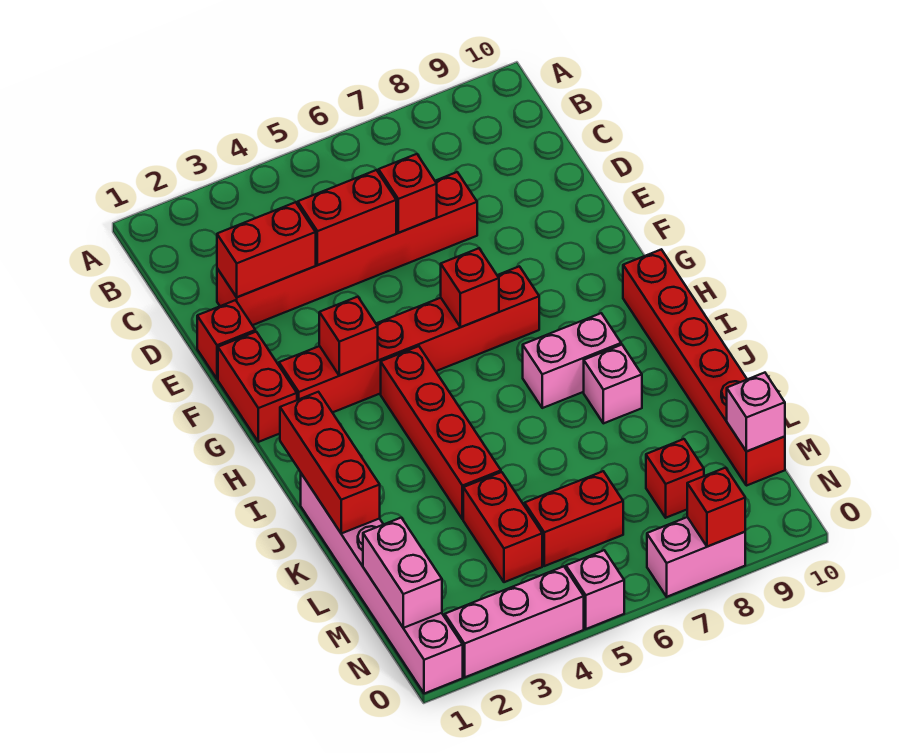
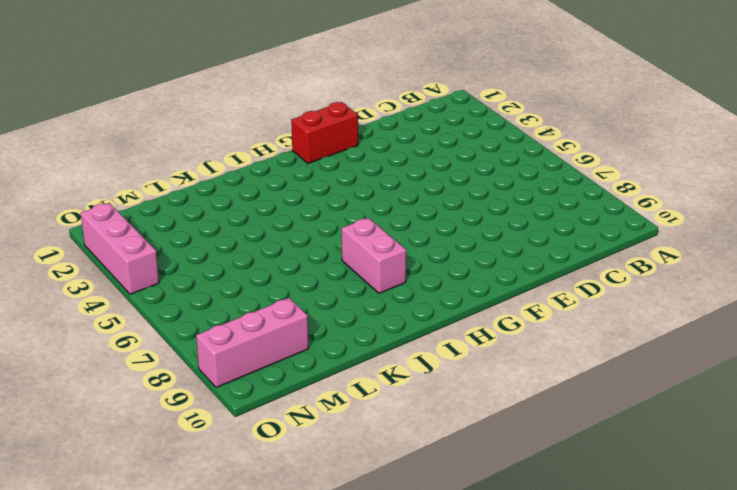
pink 1x3 brick [196,298,309,388] -> none
none -> red 1x6 brick [217,172,477,325]
none -> red 1x1 brick [197,300,255,379]
none -> red 1x6 brick [279,266,539,413]

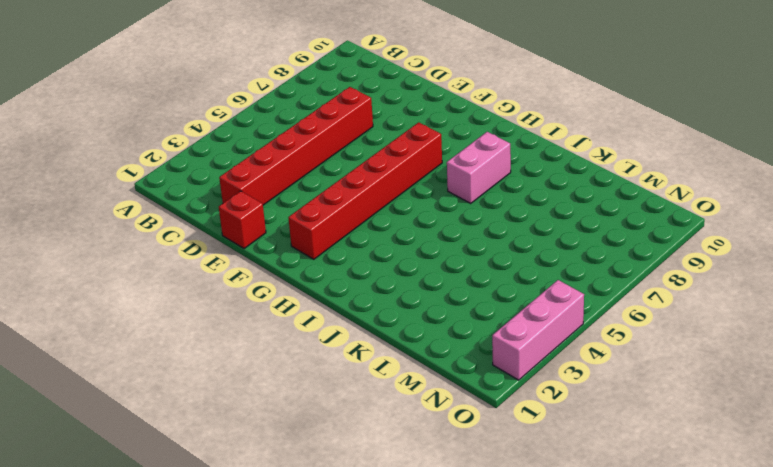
none -> red 1x2 brick [218,332,297,442]
none -> red 1x4 brick [381,346,501,519]
none -> red 1x6 brick [623,249,785,486]

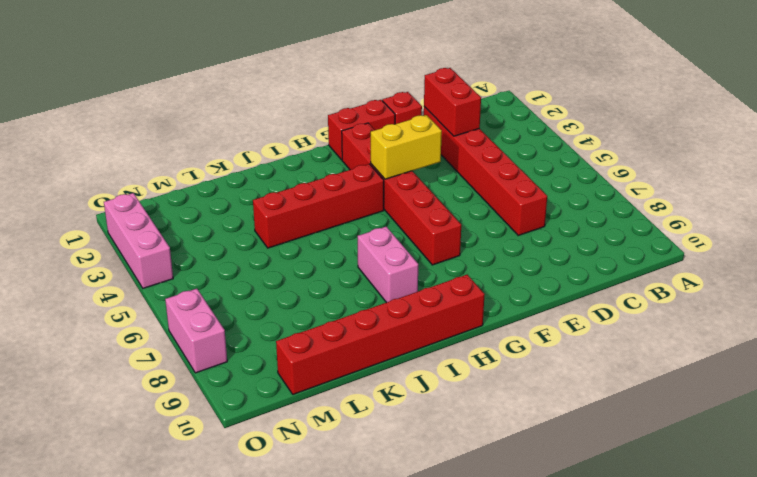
yellow 1x2 brick [371,115,442,179] -> none
none -> pink 1x6 brick [301,474,463,694]
none -> pink 1x1 brick [584,345,642,423]
none -> red 1x2 brick [463,472,542,582]

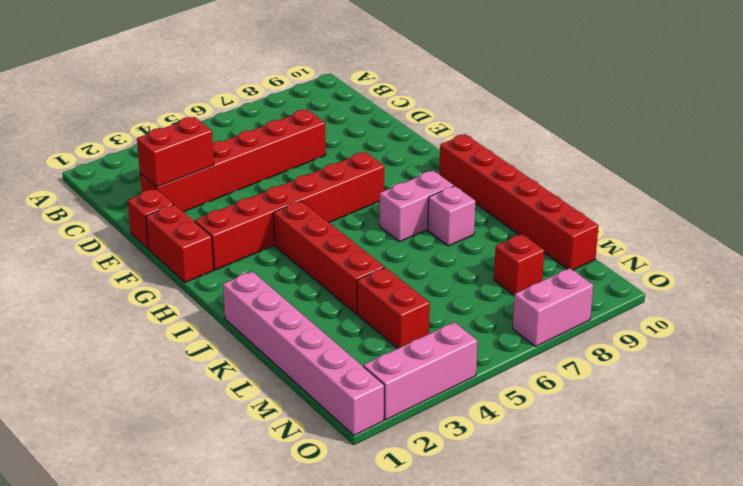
none -> red 1x2 brick [525,471,623,566]
none -> pink 1x1 brick [566,550,624,629]
none -> red 1x2 brick [298,170,396,265]

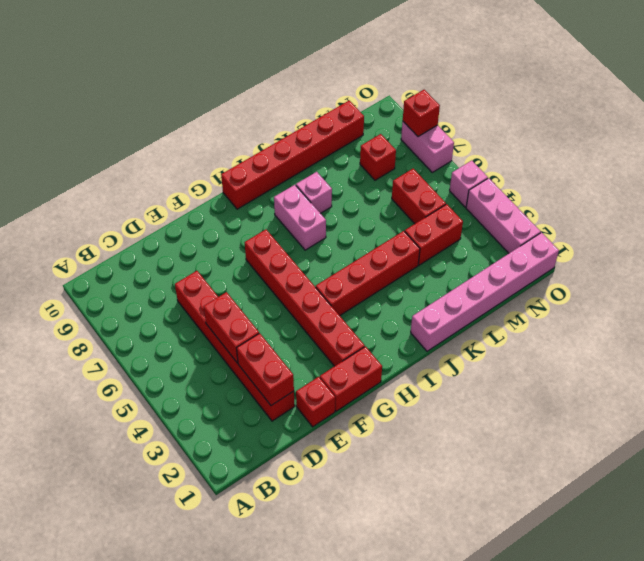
none -> red 1x1 brick [379,154,437,233]
none -> red 1x1 brick [319,297,378,376]
none -> red 1x1 brick [441,248,499,327]

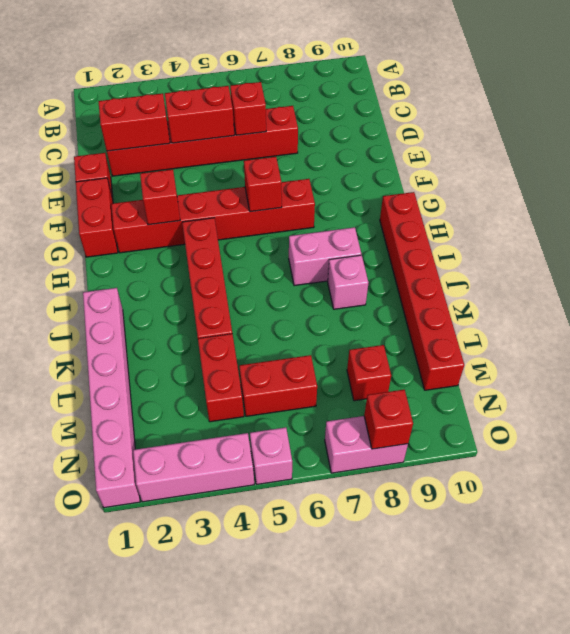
none -> red 1x3 brick [280,392,380,533]
none -> pink 1x2 brick [363,518,442,628]
none -> pink 1x1 brick [727,373,785,451]

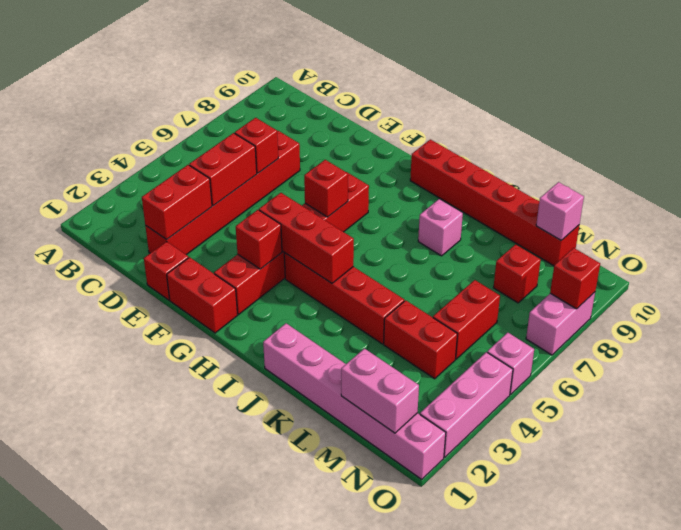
red 1x3 brick [259,193,354,283] -> red 1x3 brick moved to [280,392,380,533]
none -> pink 1x2 brick [523,313,621,408]

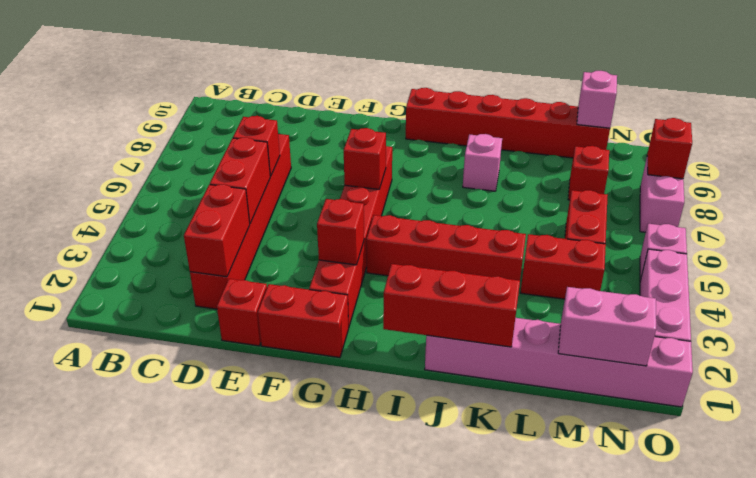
none -> pink 1x2 brick [523,313,621,408]

